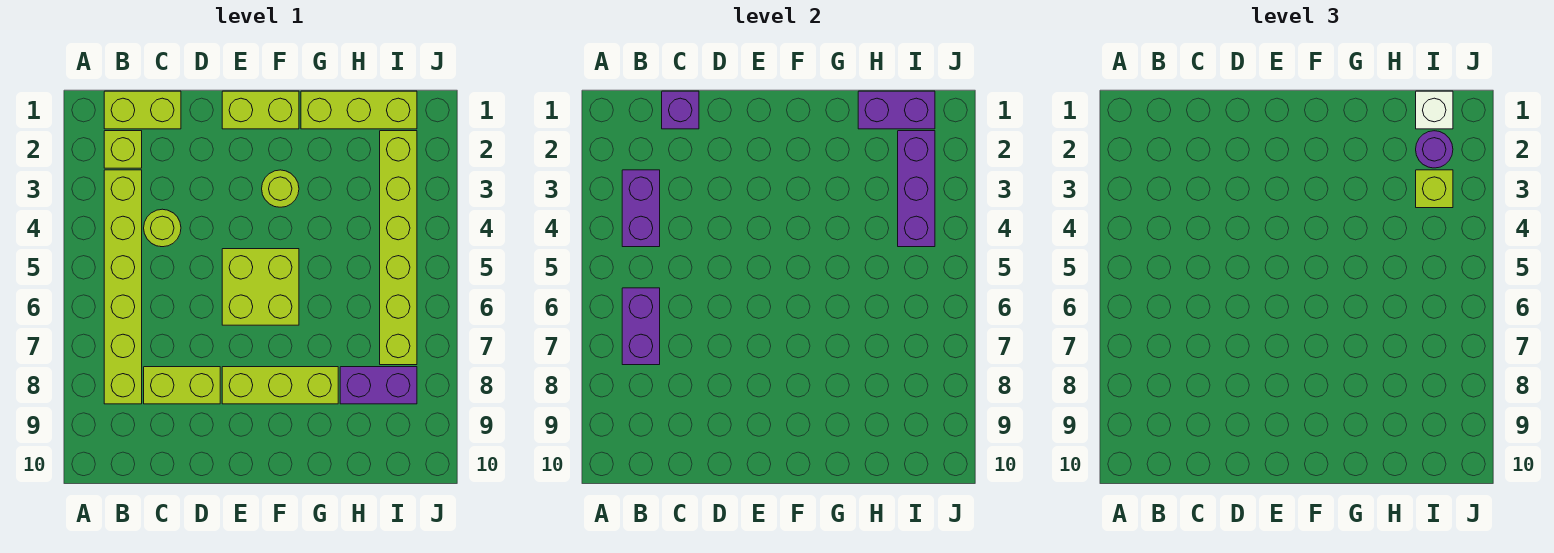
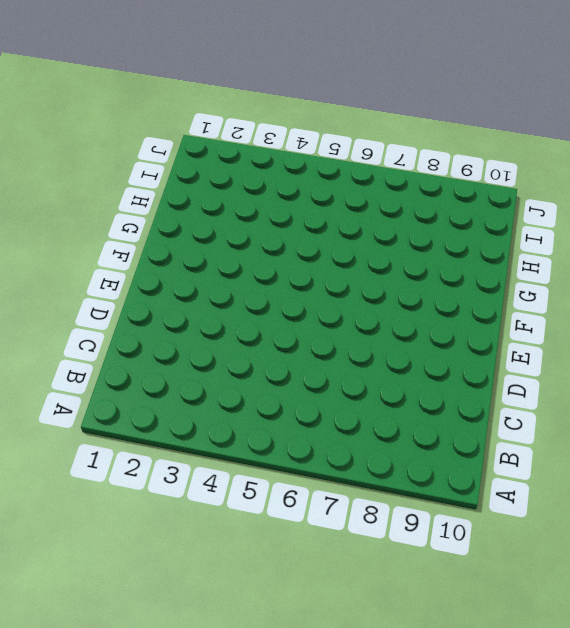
none -> lime 1x2 brick [104,91,181,129]
none -> lime 1x1 brick [104,131,142,168]
none -> lime 1x6 brick [104,170,142,404]

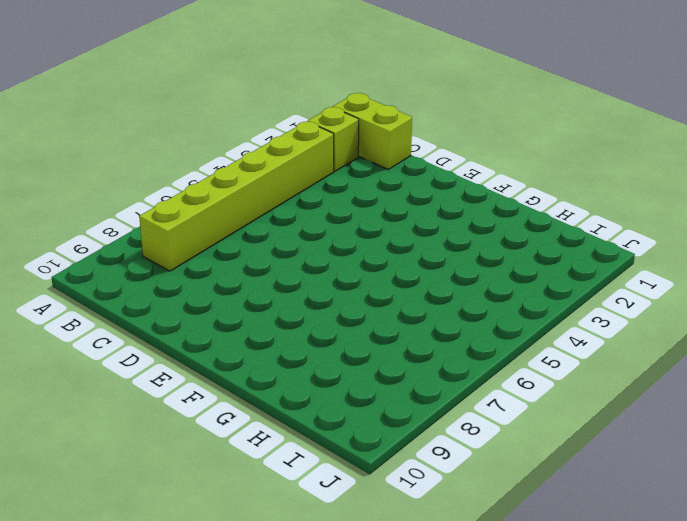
none -> lime 1x1 round brick [144,209,181,247]
none -> lime 1x2 brick [144,367,220,404]
none -> lime 1x2 brick [222,91,299,129]

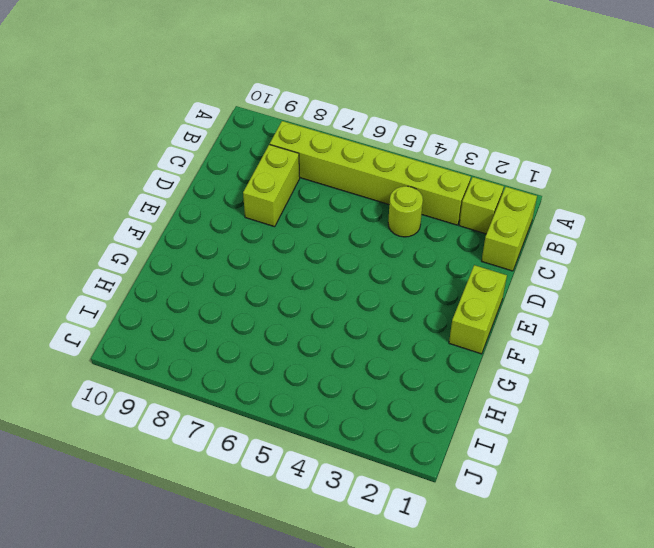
none -> lime 2x2 brick [222,249,299,325]
none -> lime 1x3 brick [222,367,338,404]
none -> lime 1x1 round brick [262,170,299,207]

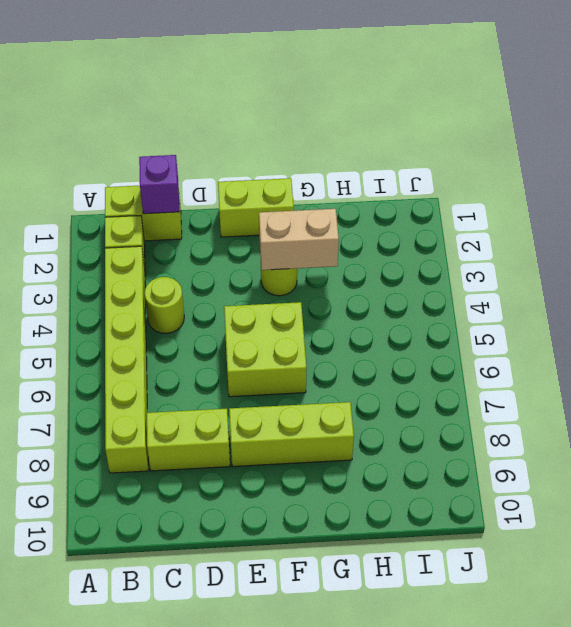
tan 1x2 brick [259,209,339,270] -> none
none -> lime 1x3 brick [301,91,417,129]
none -> purple 1x2 brick [340,367,417,404]
none -> lime 1x6 brick [380,131,417,365]

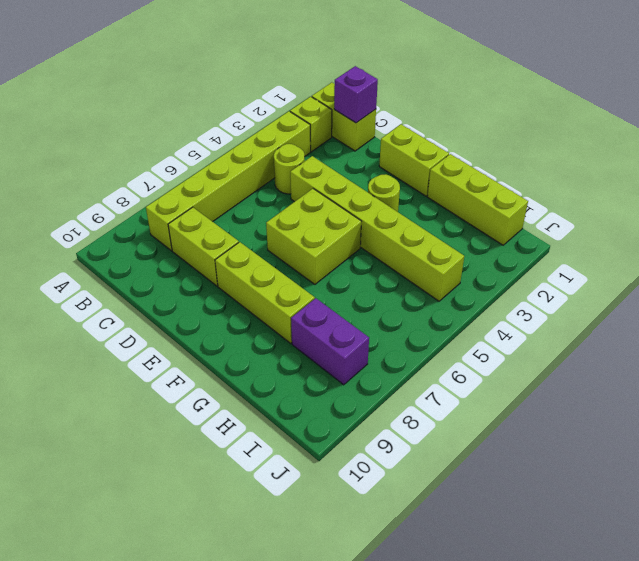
lime 1x6 brick [290,156,464,301] -> lime 1x6 brick turned to [380,131,417,365]
none -> purple 1x2 brick [622,170,660,247]
none -> purple 1x2 brick [622,288,660,365]
none -> purple 1x2 brick [858,91,935,129]

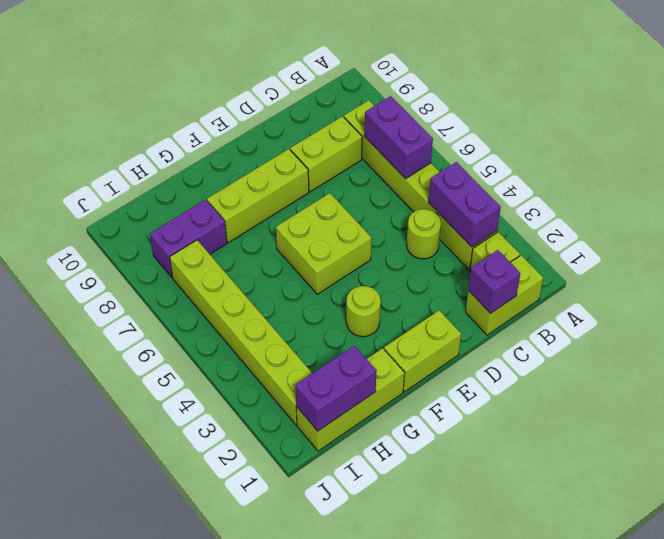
none -> purple 1x3 brick [898,131,935,247]
none -> white 1x1 brick [1416,91,1453,129]
none -> purple 1x1 round brick [1416,131,1453,168]

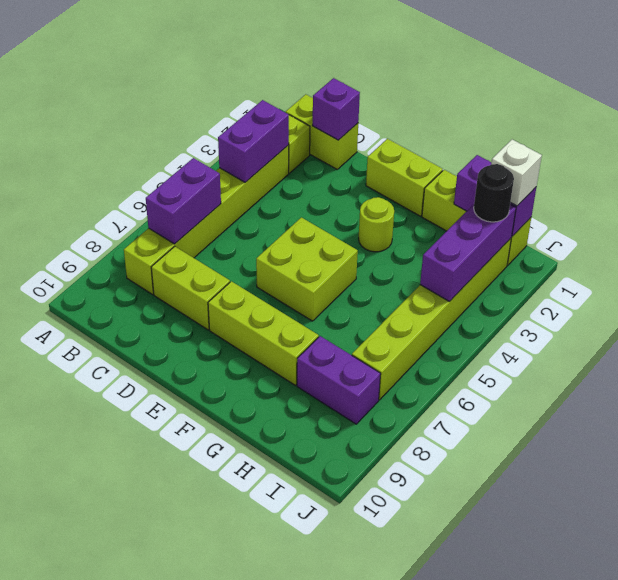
black 1x1 round brick [474,164,514,222] -> purple 1x1 round brick [1416,131,1453,168]
none -> lime 1x1 round brick [144,209,181,247]
none -> lime 1x1 brick [1416,170,1453,208]

